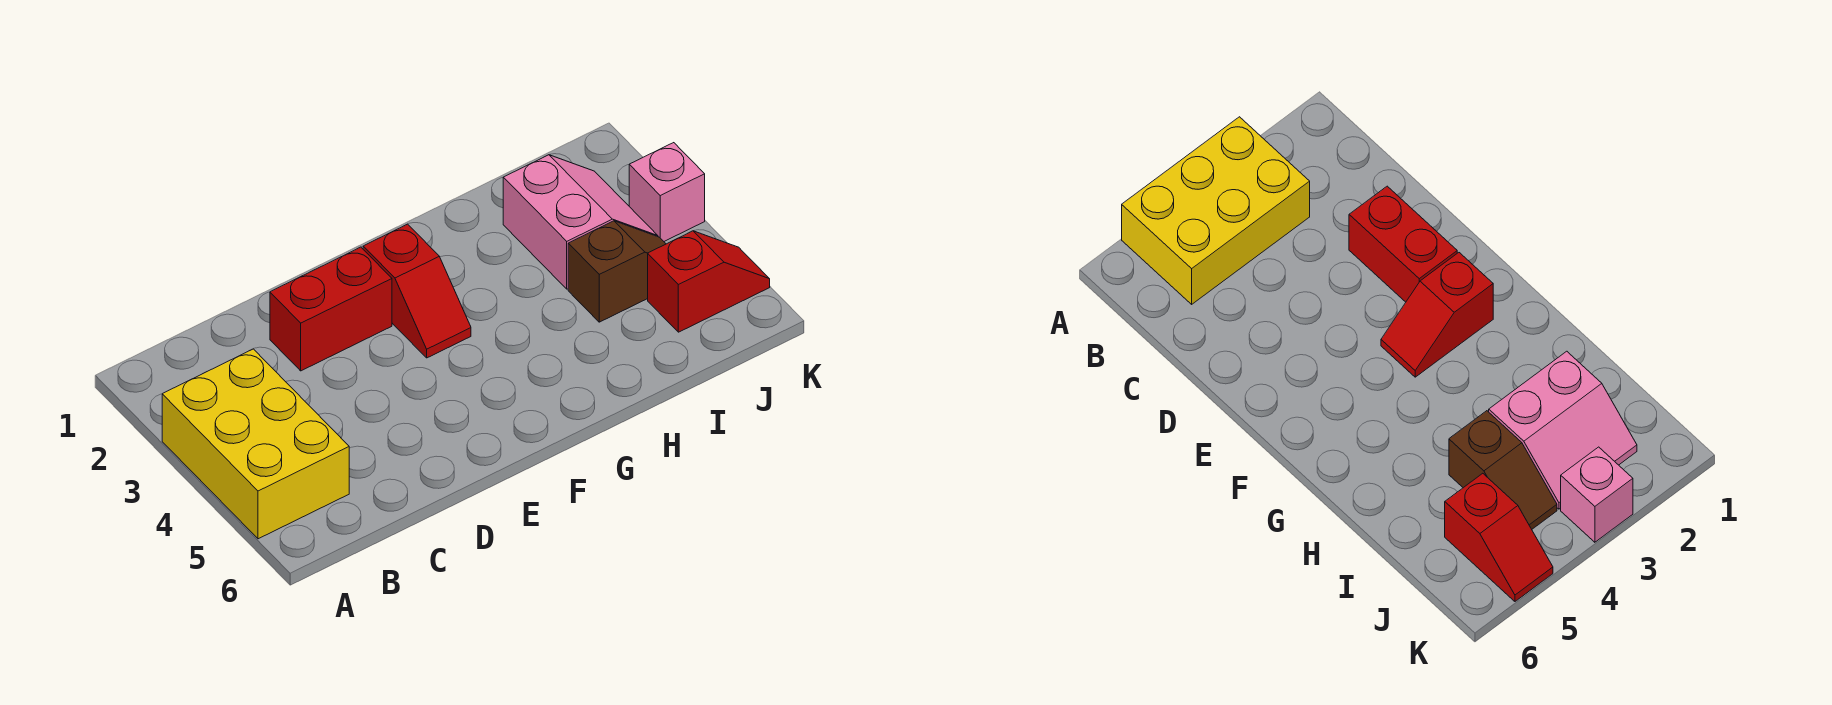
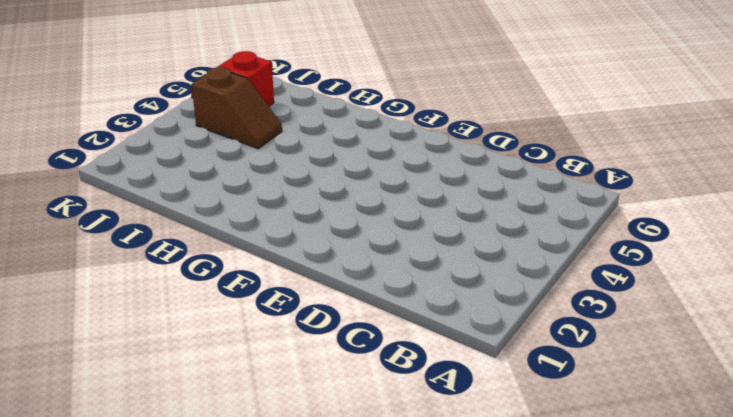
brown 1x2 slope [192,67,282,149] -> brown 1x2 slope turned to [568,221,666,322]
none -> yellow 2x3 brick [162,349,349,539]
none -> red 1x2 brick [270,247,392,371]

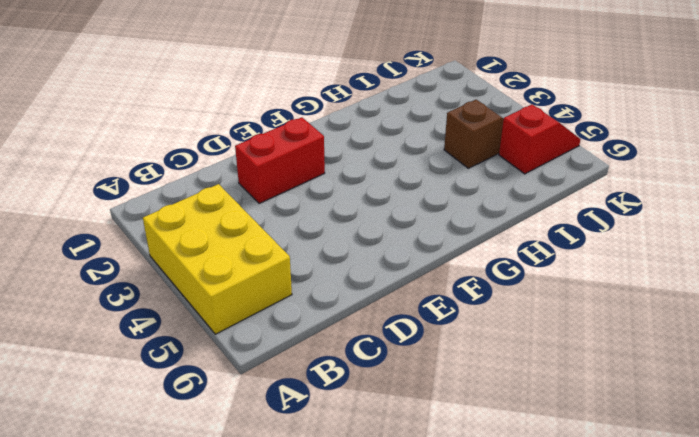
none -> red 1x2 slope [363,224,471,358]
none -> pink 2x2 slope [503,155,658,289]

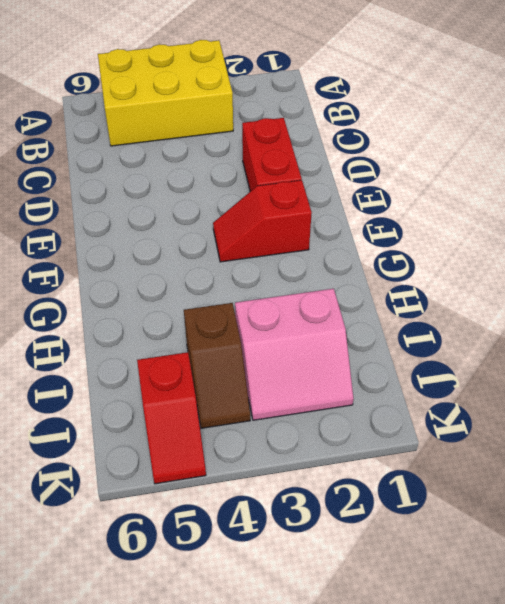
none -> pink 1x1 brick [629,143,705,241]

